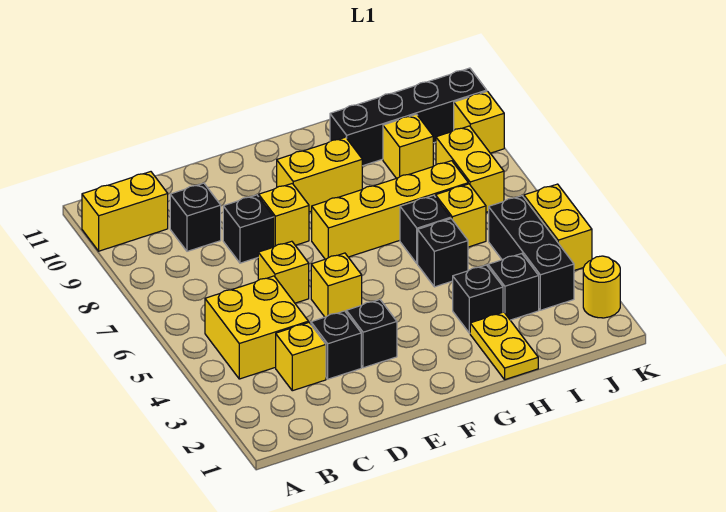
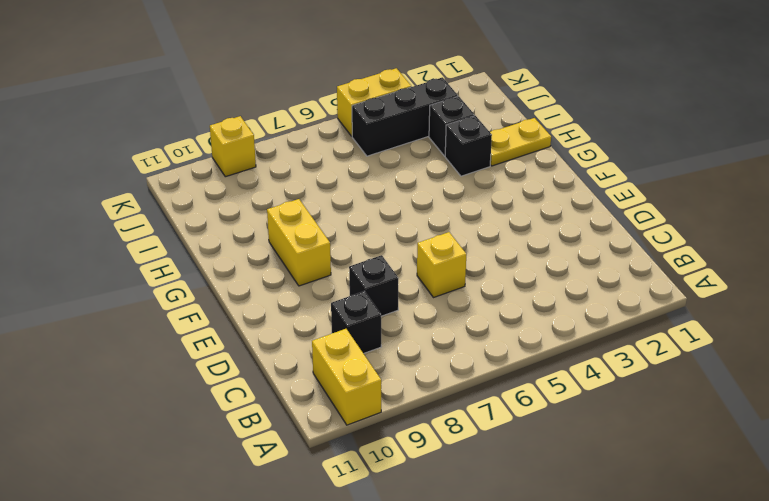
none -> yellow 2x2 brick [205,276,308,379]
none -> yellow 1x1 brick [276,322,326,391]
none -> black 1x1 brick [311,311,361,379]

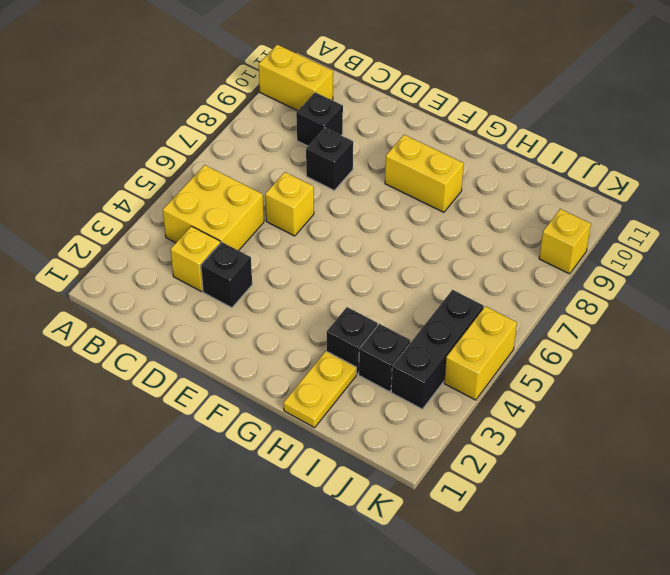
none -> black 1x1 brick [346,300,397,368]
none -> yellow 1x1 brick [311,253,362,317]
none -> yellow 1x1 brick [259,184,309,247]

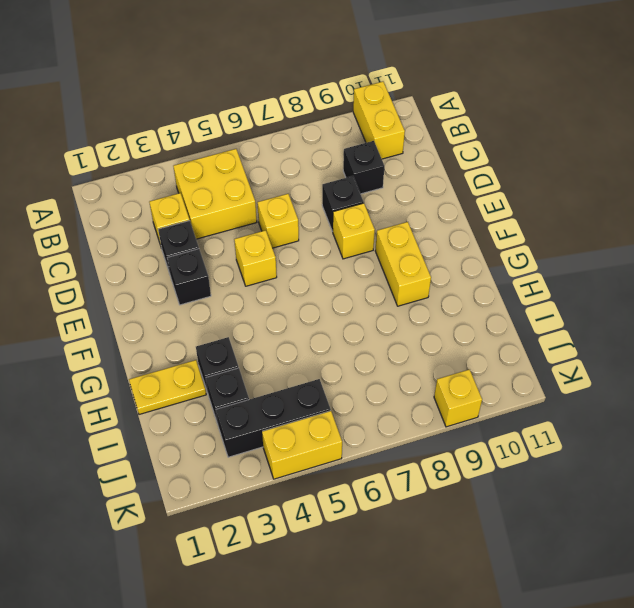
none -> yellow 1x4 brick [312,161,468,259]
none -> black 1x1 brick [418,219,468,287]
none -> black 1x1 brick [400,195,451,264]

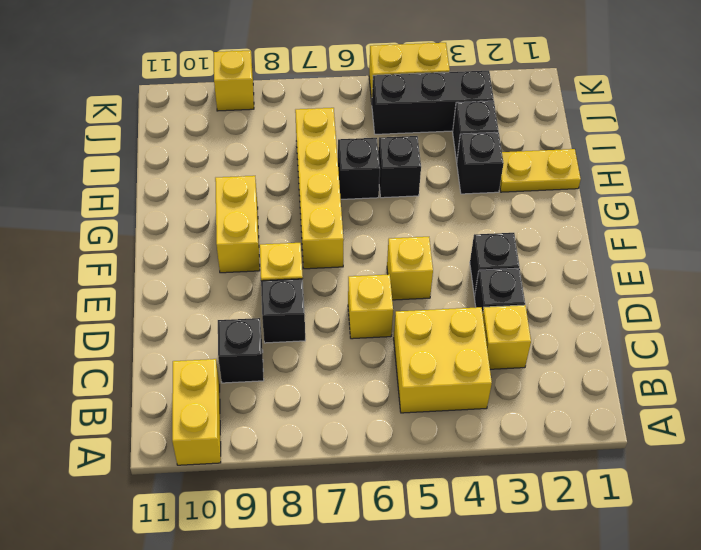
none -> black 1x4 brick [330,68,487,166]
none -> yellow 1x1 brick [436,184,486,247]
none -> yellow 1x1 brick [383,114,433,178]

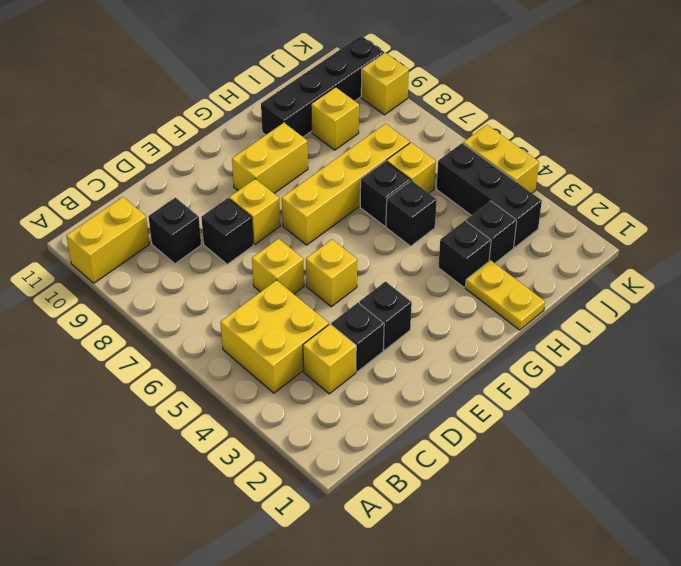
none -> yellow 1x2 brick [436,126,504,212]
none -> yellow 1x1 round brick [583,256,620,318]

